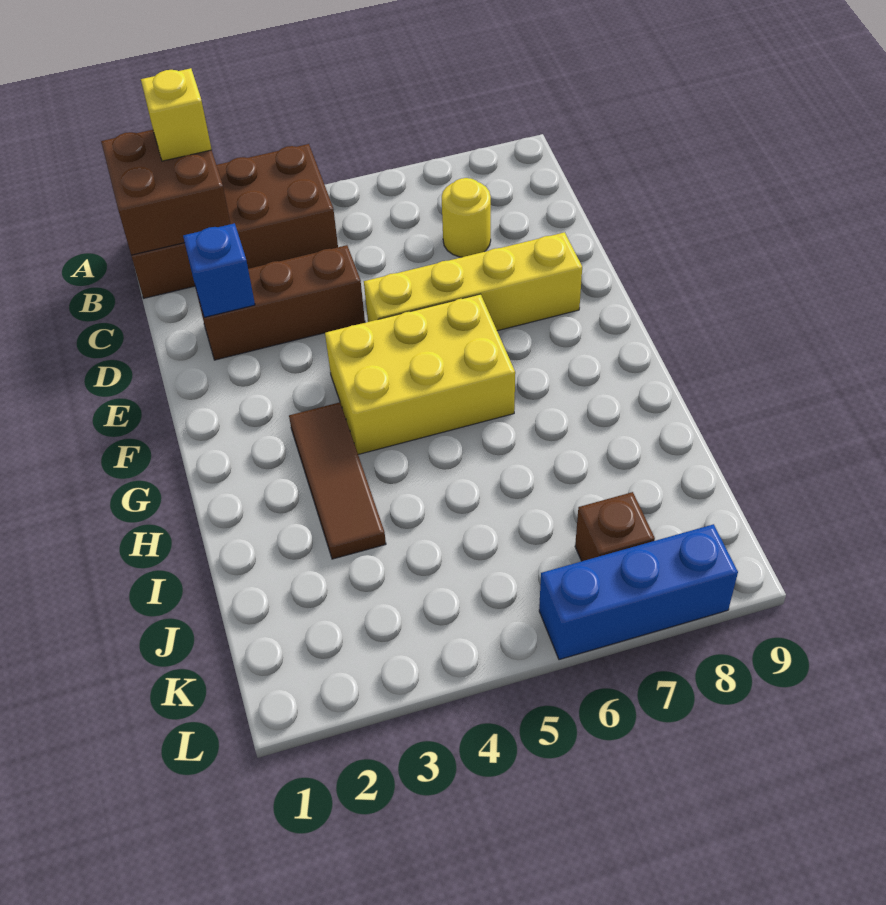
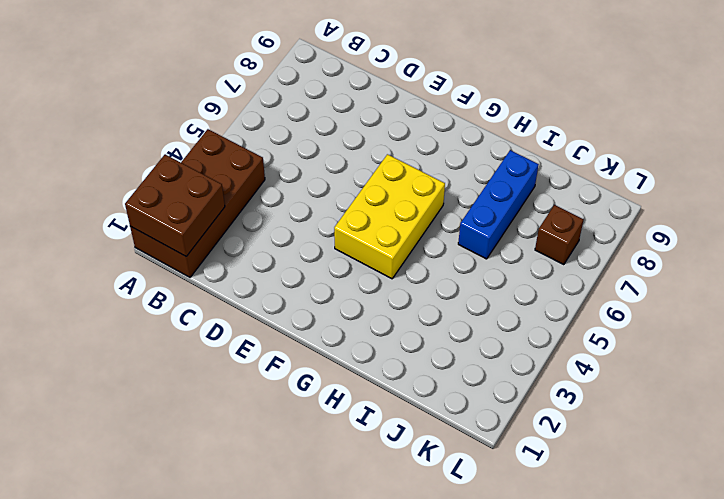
blue 1x3 brick [458,150,539,259] -> blue 1x3 brick moved to [539,524,738,660]
none -> yellow 1x1 round brick [442,178,491,257]
none -> brown 1x3 brick [196,245,365,360]

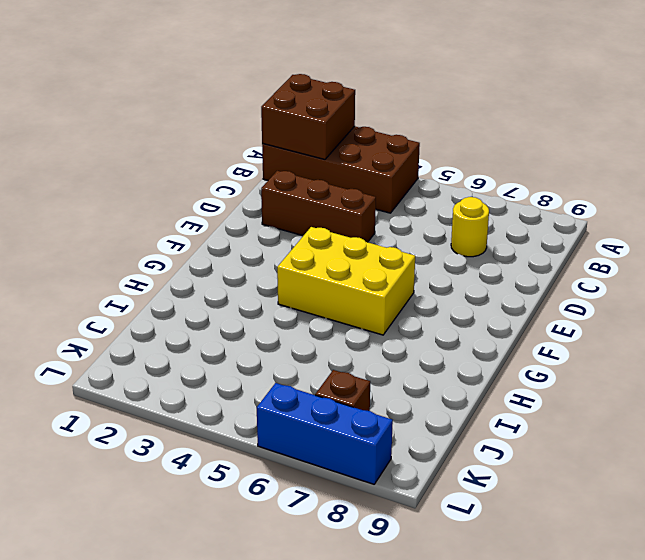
none -> yellow 1x4 brick [364,232,582,331]
none -> brown 1x3 tile [289,402,386,559]

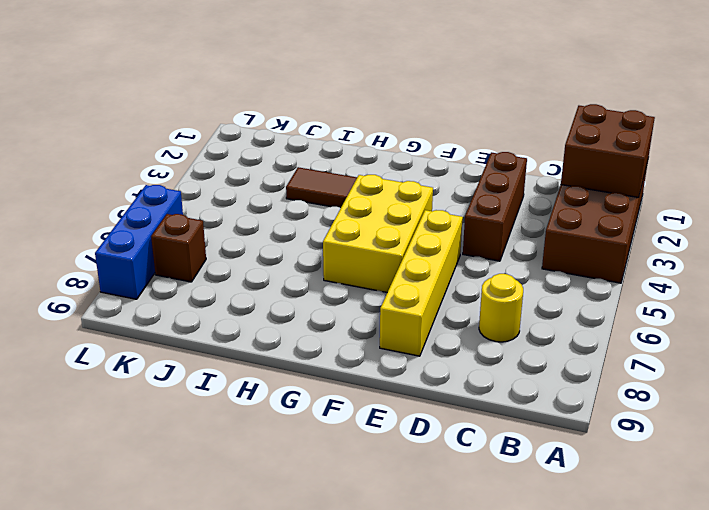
none -> blue 1x1 brick [183,223,255,317]
none -> yellow 1x1 brick [141,68,212,161]

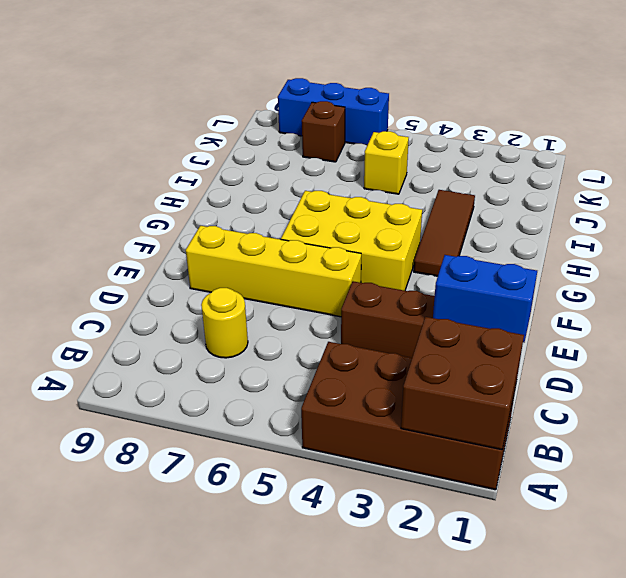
blue 1x2 brick [433,255,537,342] -> blue 1x1 brick [183,223,255,317]
yellow 1x1 brick [364,131,409,194] -> yellow 1x1 brick moved to [141,68,212,161]

